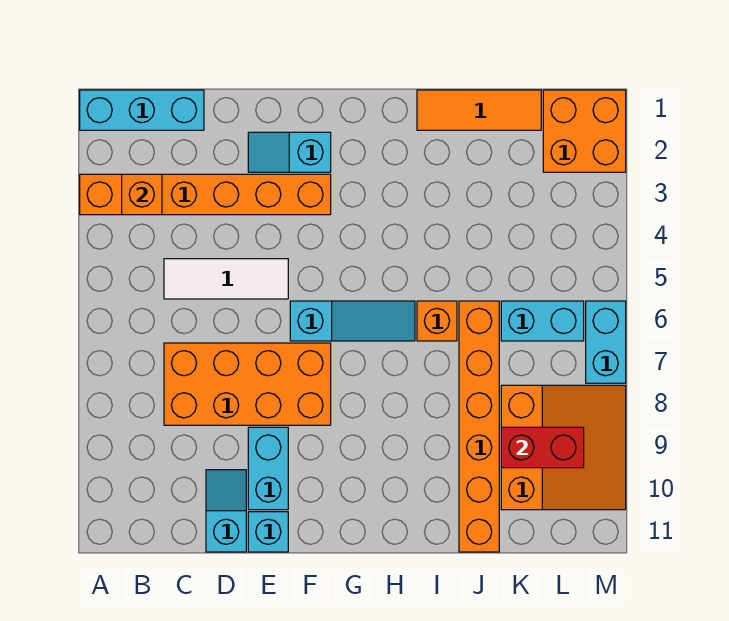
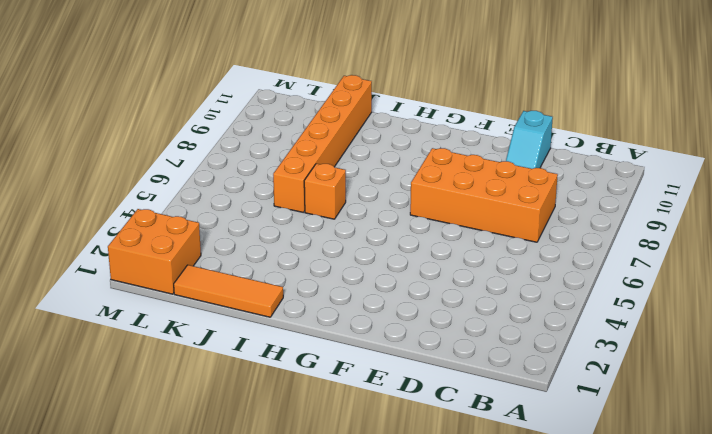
none -> cyan 1x3 brick [80,90,204,130]
none -> orange 1x6 brick [80,174,331,215]
none -> white 1x3 tile [164,259,288,299]

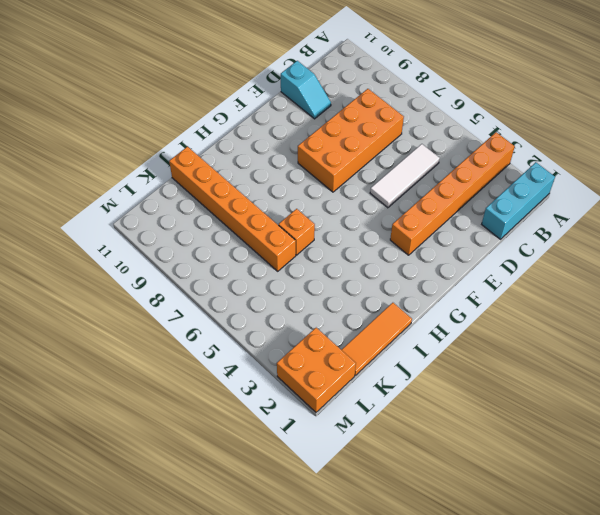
none -> cyan 1x2 slope [248,132,331,172]
none -> cyan 1x2 brick [248,427,288,510]
none -> cyan 1x1 brick [248,512,288,552]

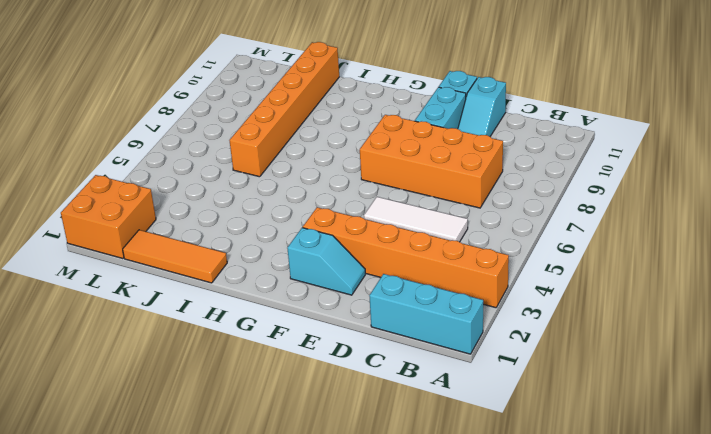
none -> cyan 1x3 slope [290,301,415,341]
none -> orange 1x1 brick [417,301,457,341]
none -> cyan 1x2 brick [501,301,584,341]

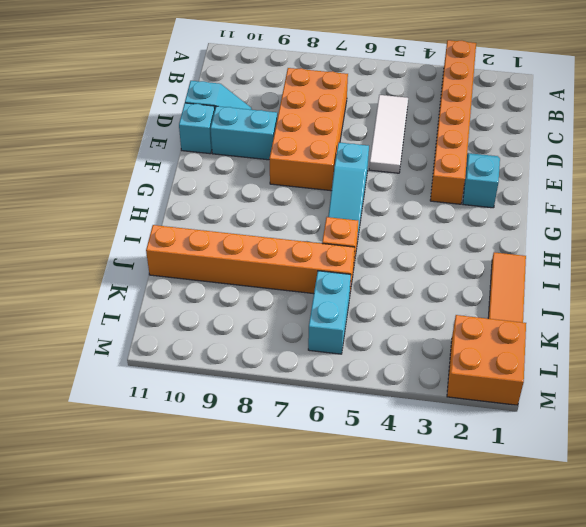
none -> cyan 1x3 brick [80,90,204,130]
none -> orange 3x3 slope [501,385,626,510]
none -> cyan 1x2 brick [586,301,626,383]

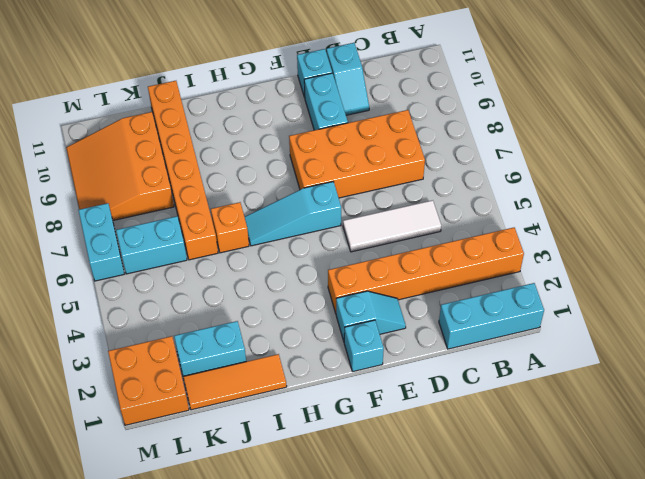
cyan 1x1 brick [344,320,384,371] -> none
cyan 1x2 brick [174,321,246,376] -> none
none -> orange 1x1 brick [122,174,162,215]
none -> red 1x2 brick [501,427,584,468]

